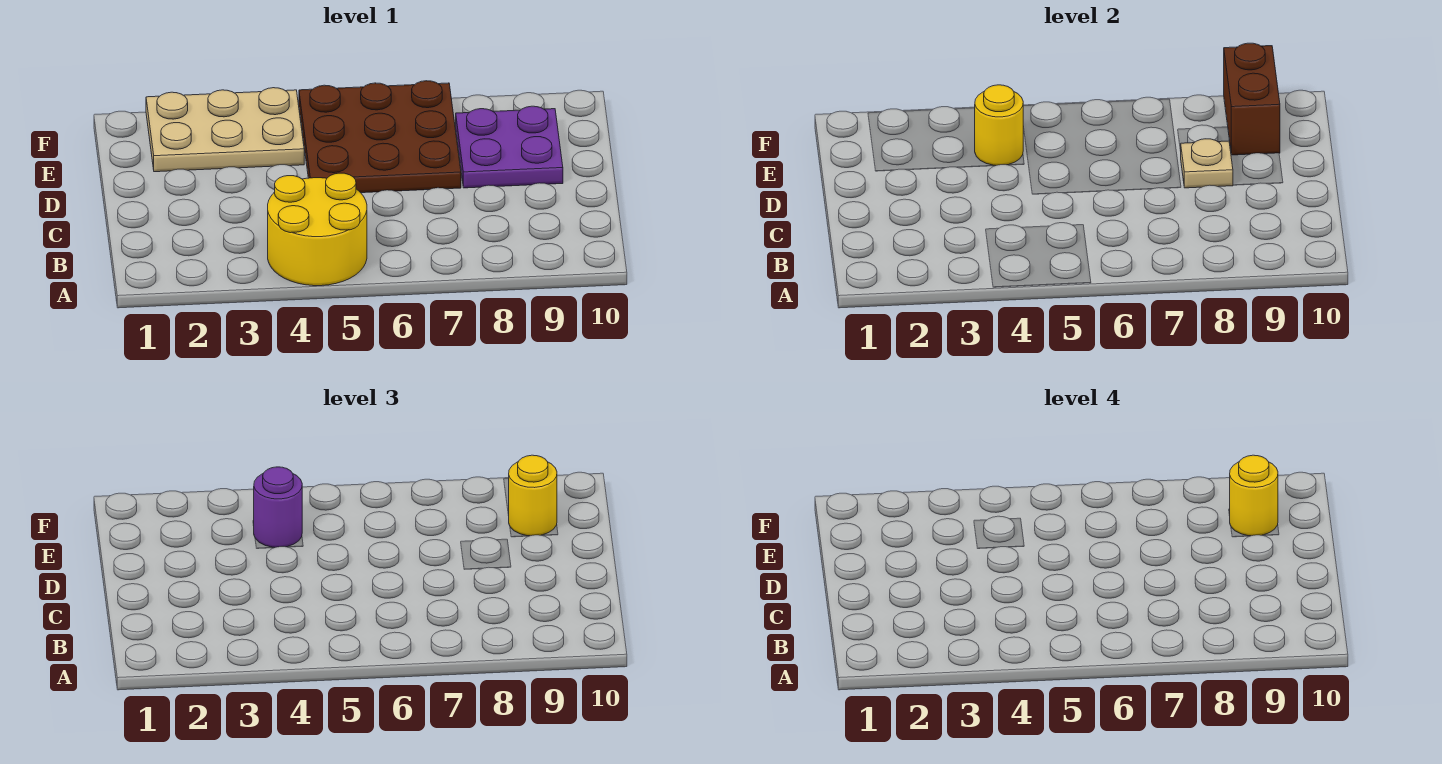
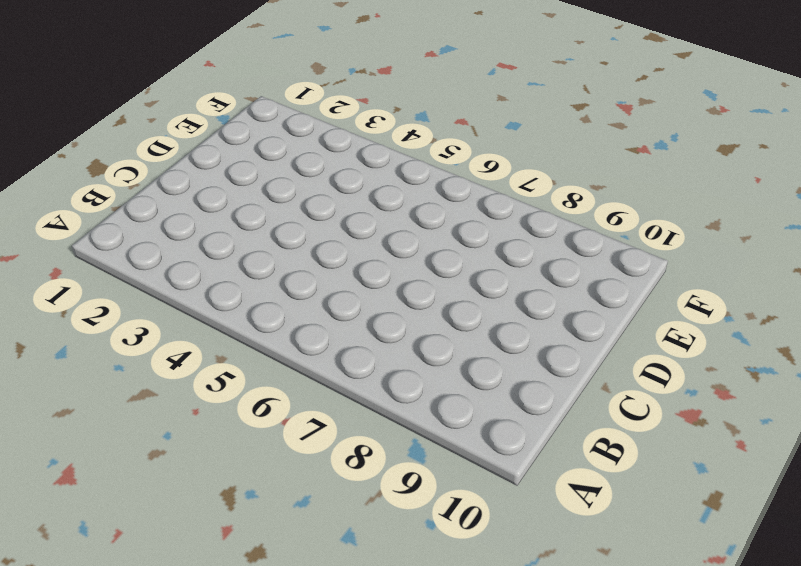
none -> yellow 2x2 round brick [268,173,367,286]
none -> brown 3x3 plate [299,81,461,193]

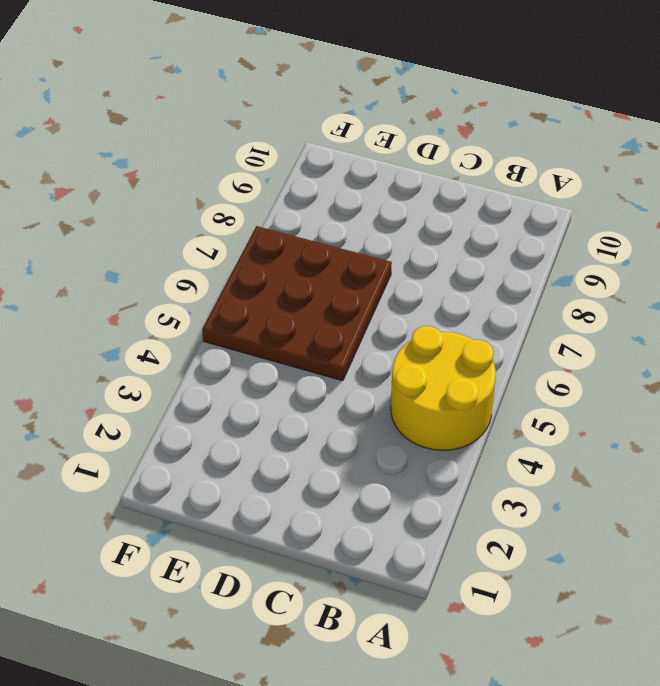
none -> purple 2x2 plate [456,106,563,188]
none -> tan 2x3 plate [146,88,304,172]

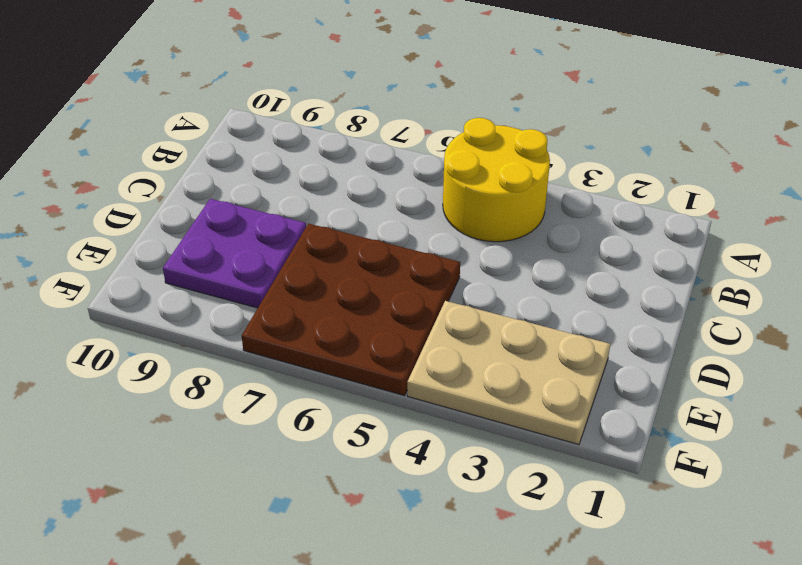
none -> tan 1x1 plate [1181,139,1233,188]
none -> yellow 1x1 round brick [975,85,1023,166]

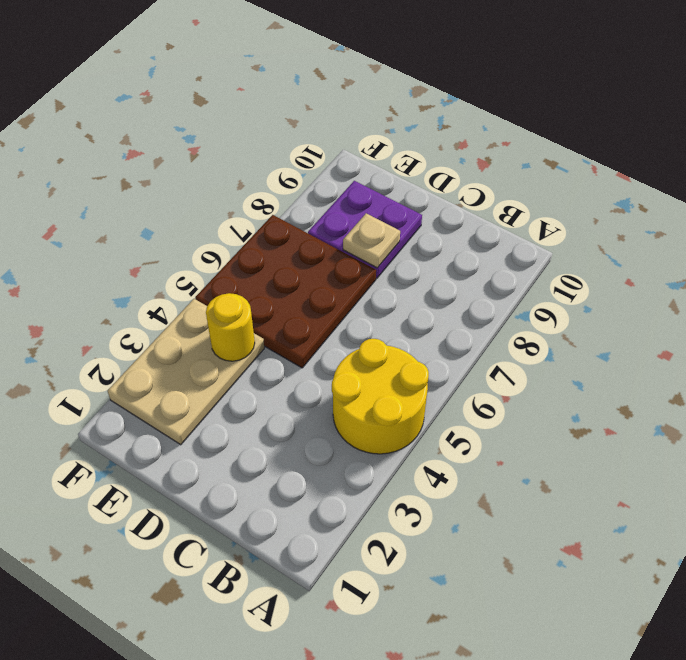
none -> brown 1x2 brick [1224,43,1280,155]
none -> purple 1x1 round brick [253,467,302,548]

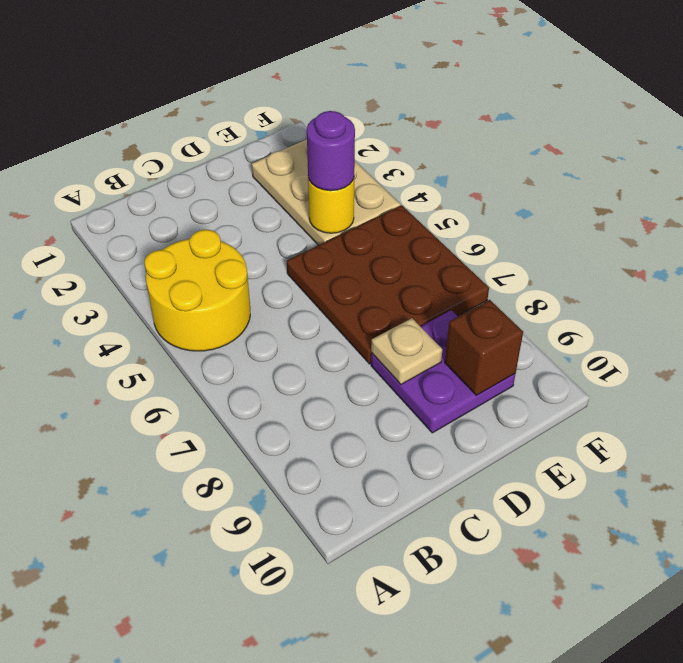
brown 1x1 brick [445,300,523,395] -> brown 1x2 brick [1224,43,1280,155]
none -> yellow 1x1 round brick [508,455,557,536]
none -> yellow 1x1 round brick [1229,455,1278,536]

